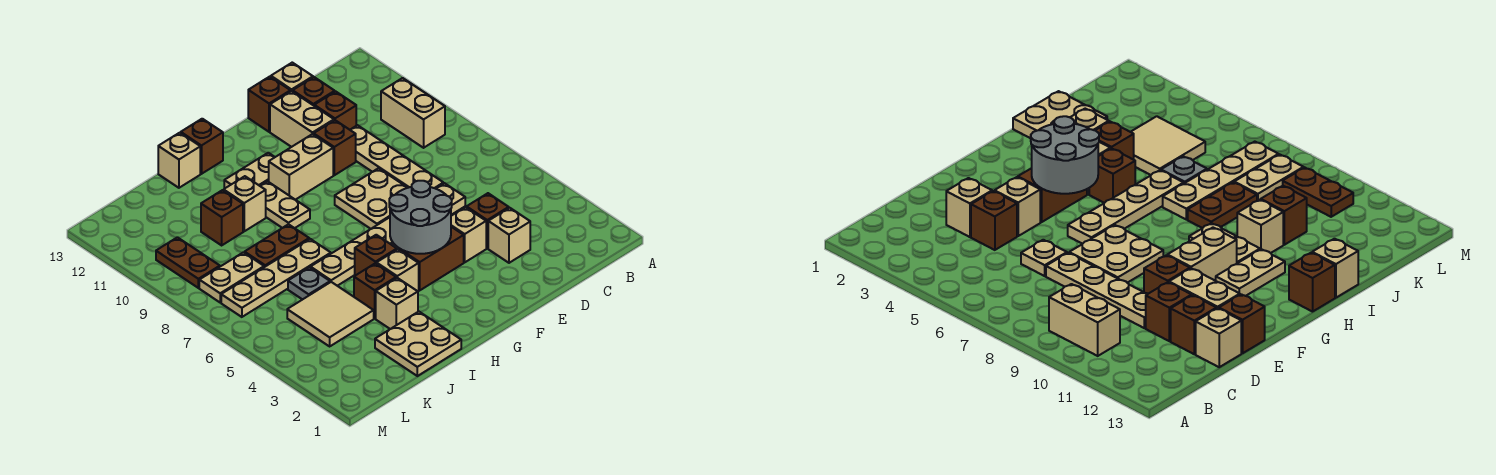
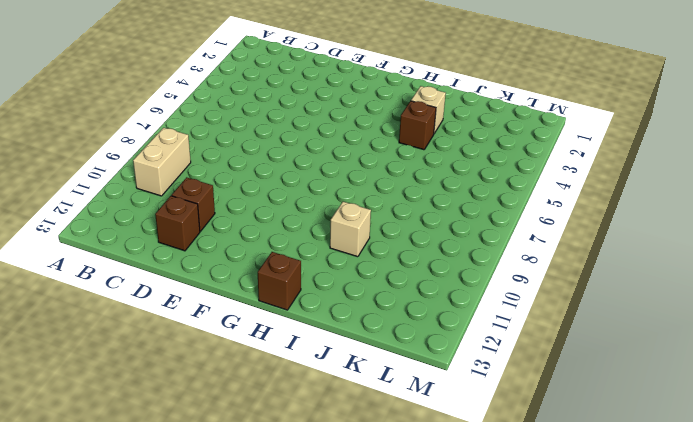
none -> tan 1x1 brick [488,208,530,263]
none -> brown 1x1 brick [467,193,509,248]
none -> tan 1x1 plate [436,183,465,215]
none -> tan 1x4 plate [350,125,444,189]

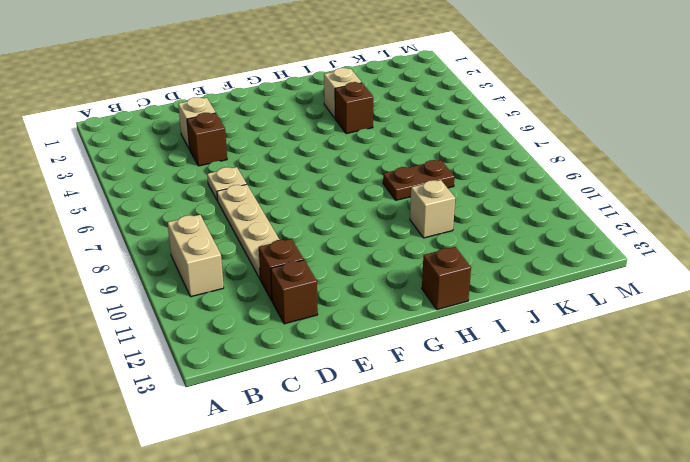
none -> tan 1x1 brick [271,63,313,91]
none -> tan 1x1 brick [451,207,486,262]
none -> tan 2x2 plate [335,168,407,229]
none -> brown 1x1 brick [314,120,356,175]

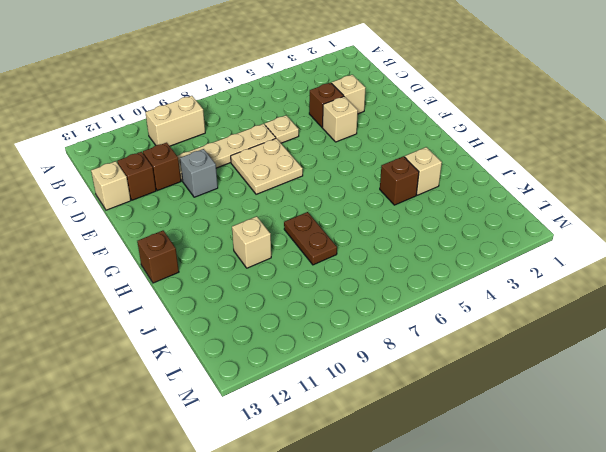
grey 1x1 brick [180,149,218,197] -> brown 1x1 brick [314,120,356,175]
none -> tan 1x2 brick [270,91,334,147]
none -> brown 1x1 brick [248,77,290,132]
none -> brown 1x2 brick [399,227,464,290]
none -> tan 1x4 plate [311,217,398,286]

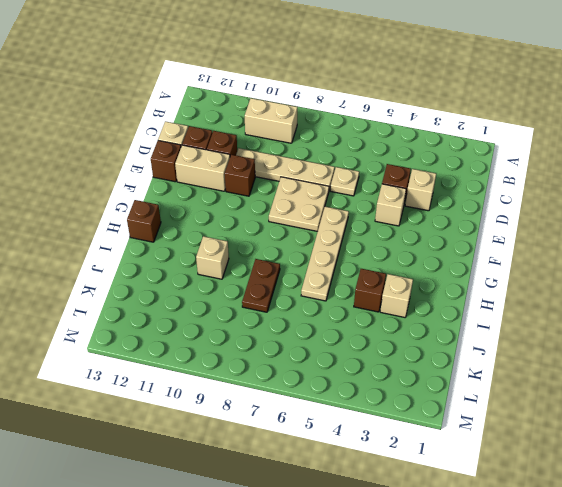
none -> brown 1x2 brick [399,227,464,290]
none -> tan 1x2 brick [269,134,333,200]
none -> tan 1x2 plate [224,153,275,189]
none -> tan 1x1 brick [377,249,419,291]

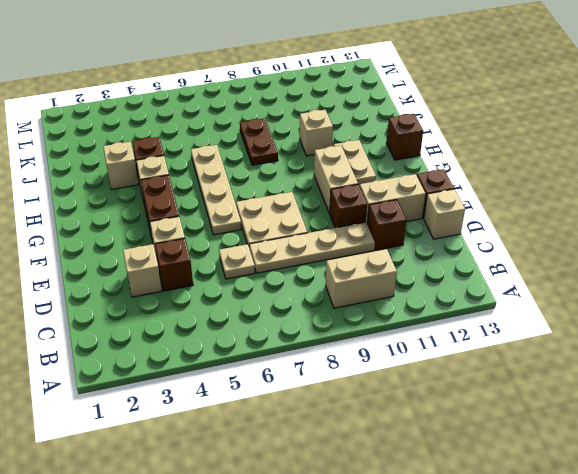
none -> brown 1x1 brick [293,77,335,106]
none -> brown 1x1 brick [355,235,397,276]
none -> tan 1x2 plate [260,181,310,228]
none -> tan 2x2 plate [375,311,461,376]

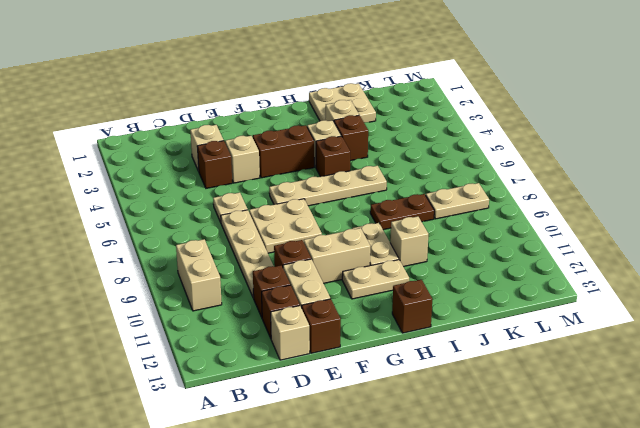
none -> tan 1x4 plate [221,239,331,317]
none -> tan 1x1 brick [158,133,200,188]
none -> tan 2x2 tile [287,282,374,346]
none -> grey 1x1 plate [288,267,330,300]

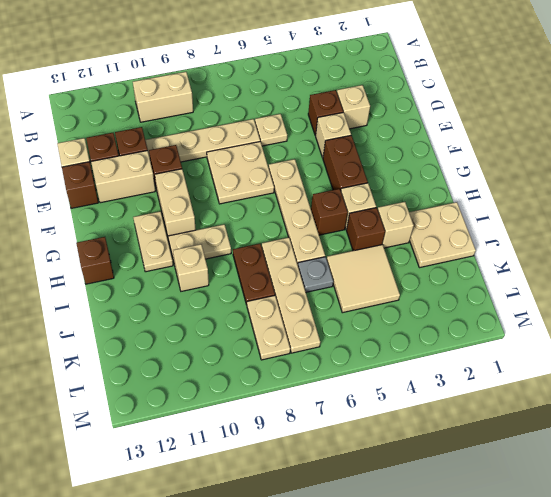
none -> tan 1x1 brick [158,133,200,188]
none -> brown 1x1 brick [201,190,243,245]
none -> brown 1x2 plate [156,237,220,288]
none -> grey 2x2 round brick [389,181,452,254]

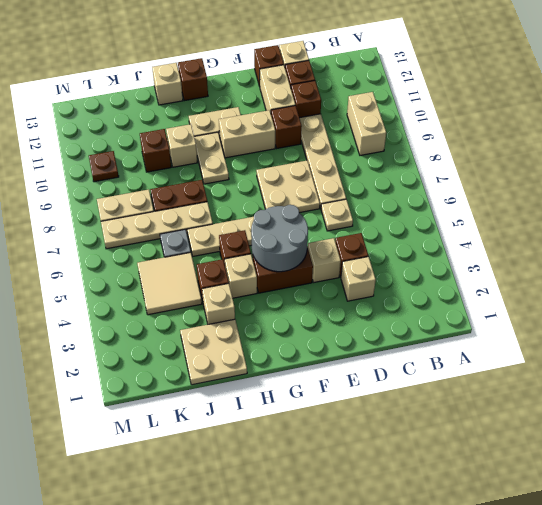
brown 1x1 plate [89,151,119,182] -> brown 1x2 plate [156,237,220,288]

